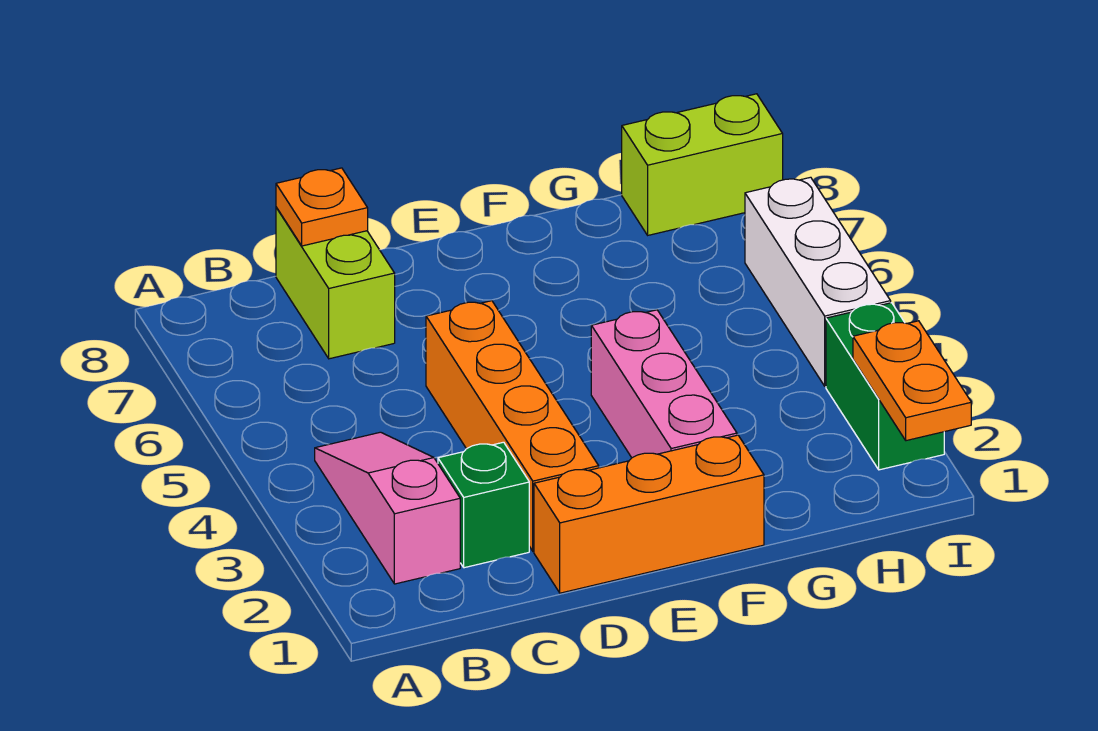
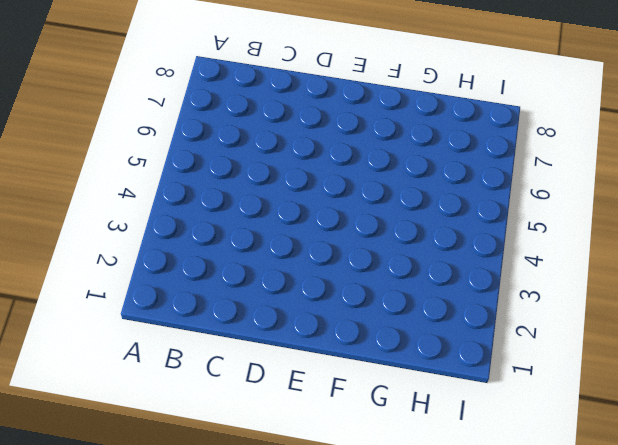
none -> pink 1x3 slope [315,432,460,584]
none -> green 1x1 brick [438,442,529,568]

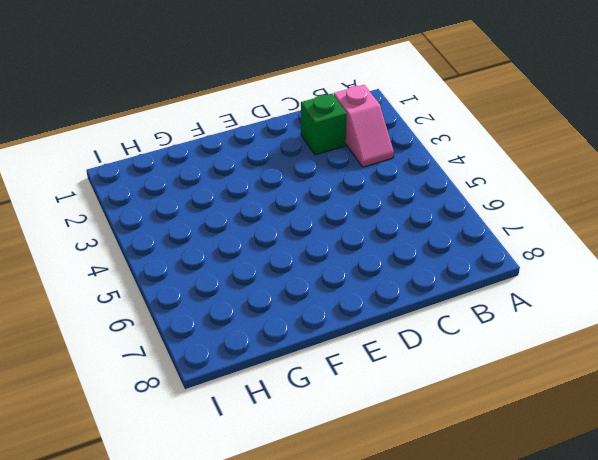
pink 1x2 slope [334,85,394,167] -> pink 1x3 slope [315,432,460,584]
none -> lime 1x2 brick [276,207,395,359]
none -> orange 1x3 brick [534,435,764,593]

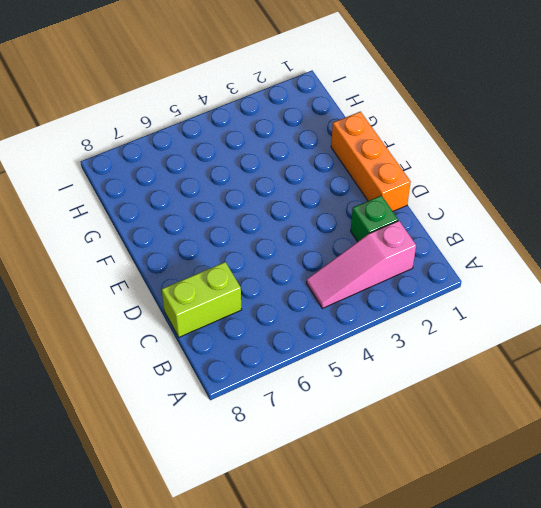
none -> orange 1x4 brick [426,301,599,551]
none -> pink 1x3 brick [591,310,737,458]

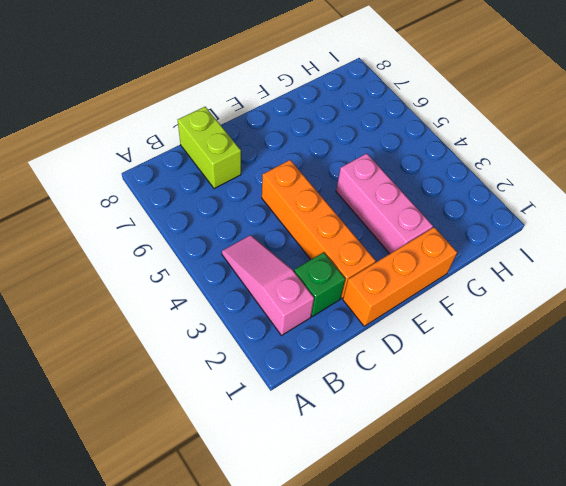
none -> lime 1x2 brick [622,94,783,235]
none -> green 1x2 brick [826,303,944,470]

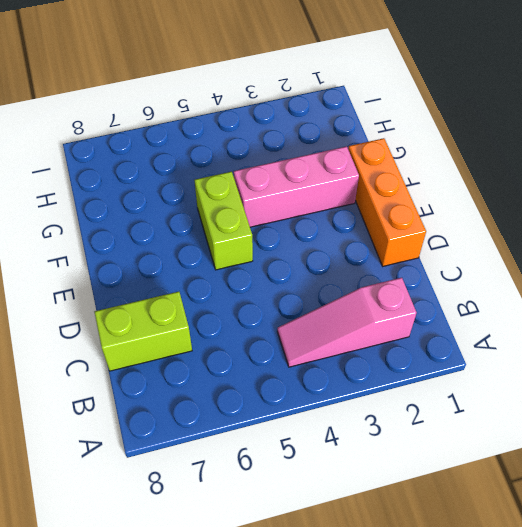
lime 1x2 brick [194,172,253,270] -> lime 1x2 brick moved to [622,94,783,235]
none -> green 1x1 brick [438,442,529,568]
none -> orange 1x4 brick [426,301,599,551]

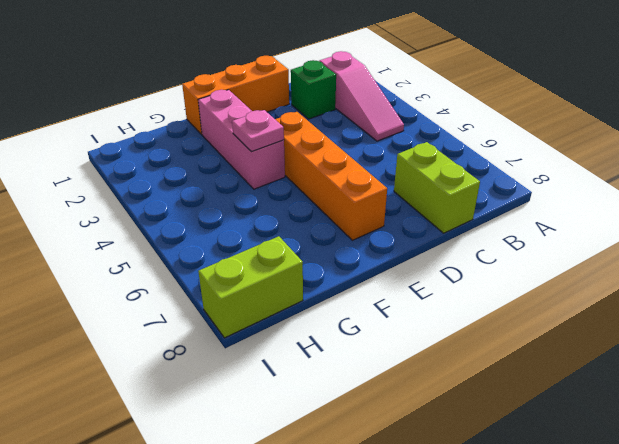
orange 1x4 brick [275,112,387,240] -> orange 1x4 brick moved to [426,301,599,551]
pink 1x1 plate [232,110,284,152] -> none
none -> green 1x2 brick [826,303,944,470]
none -> white 1x3 brick [745,177,891,386]

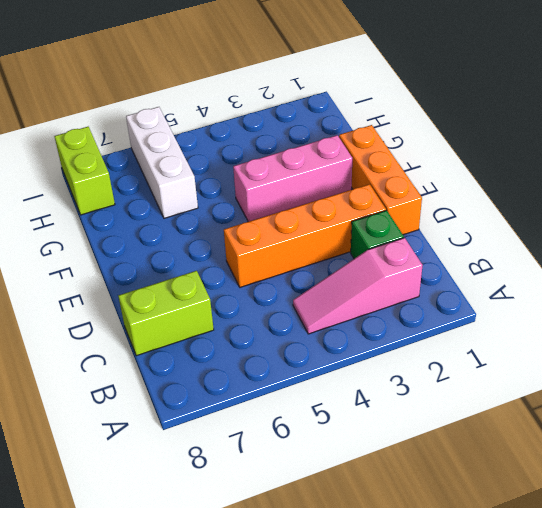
white 1x3 brick [126,107,198,218] -> white 1x3 brick turned to [745,177,891,386]
none -> green 1x2 brick [826,303,944,470]
none -> orange 1x1 plate [276,168,368,246]

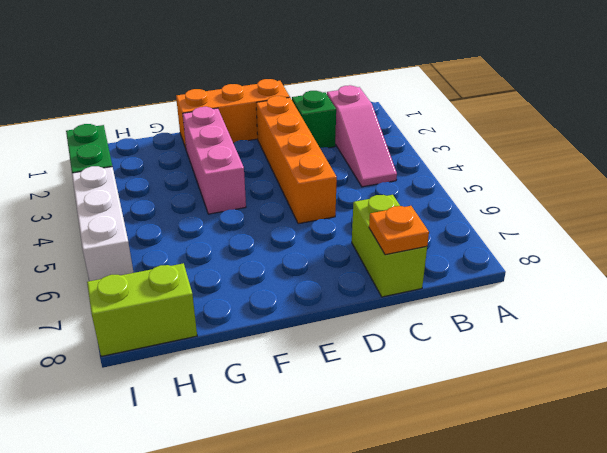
none -> orange 1x2 plate [853,321,971,441]

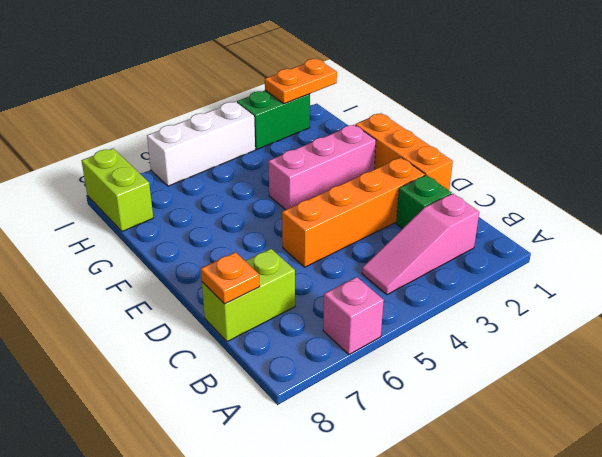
pink 1x1 brick [323,277,384,355] -> none

